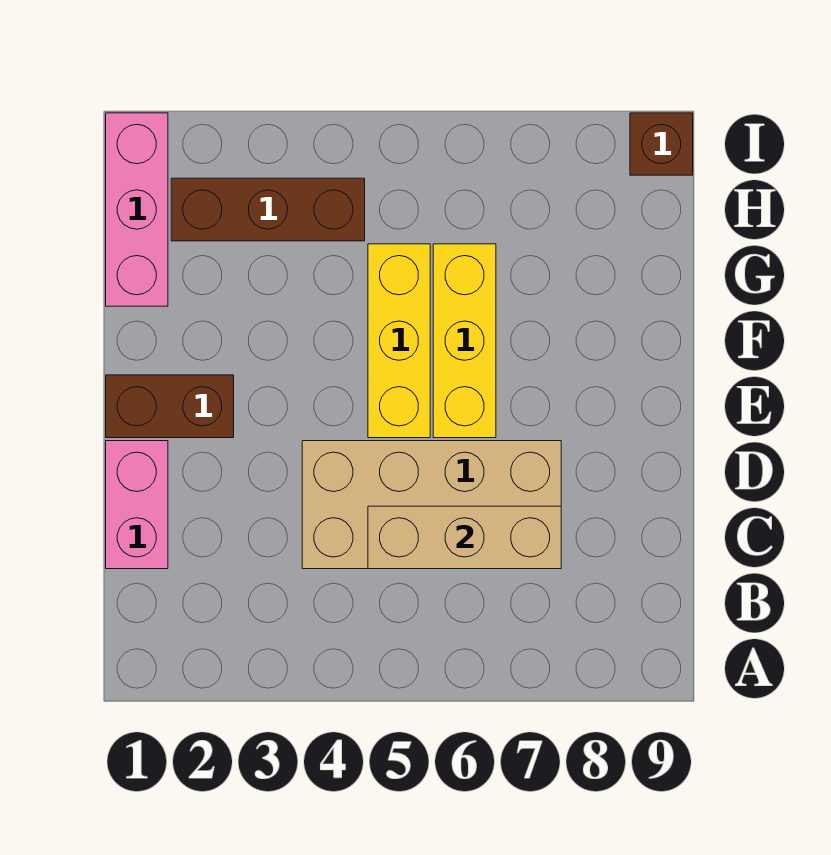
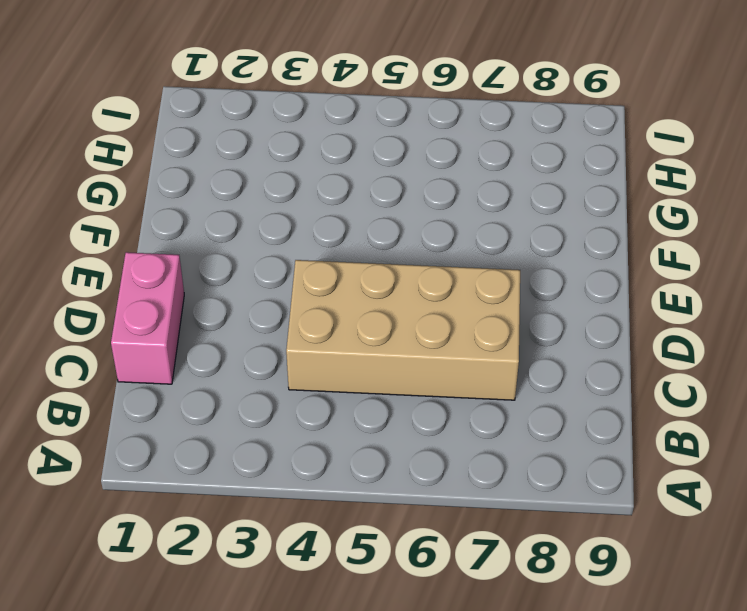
none -> brown 1x2 brick [106,375,234,438]
none -> yellow 1x3 brick [368,244,430,438]

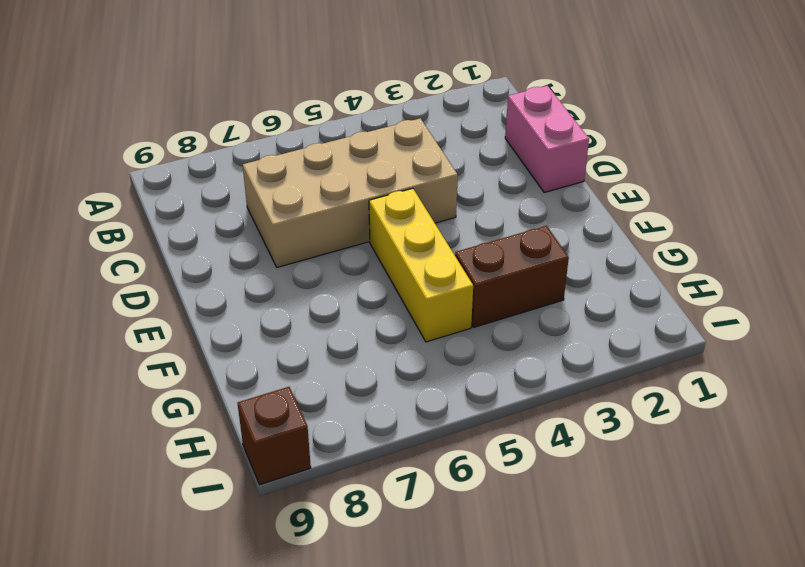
brown 1x2 brick [455,226,569,328] -> brown 1x2 brick moved to [106,375,234,438]
none -> yellow 1x3 brick [433,244,496,438]
none -> pink 1x3 brick [106,113,168,306]

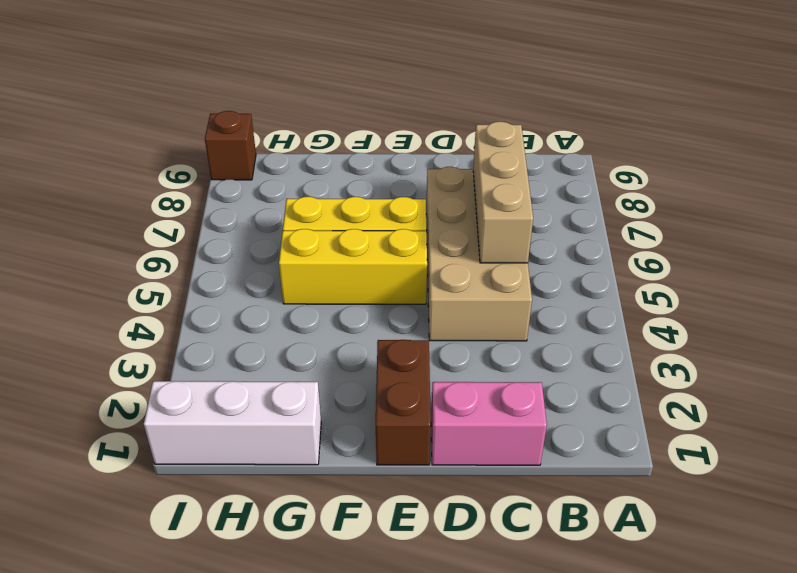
white 1x3 brick [144,381,321,465] -> pink 1x3 brick [106,113,168,306]
none -> brown 1x3 brick [171,178,365,241]

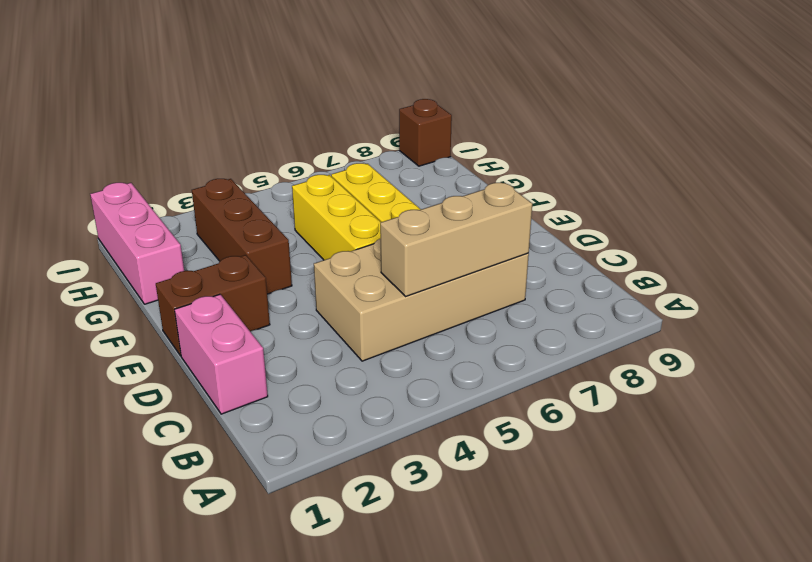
brown 1x3 brick [192,179,292,294] -> brown 1x3 brick turned to [171,178,365,241]

